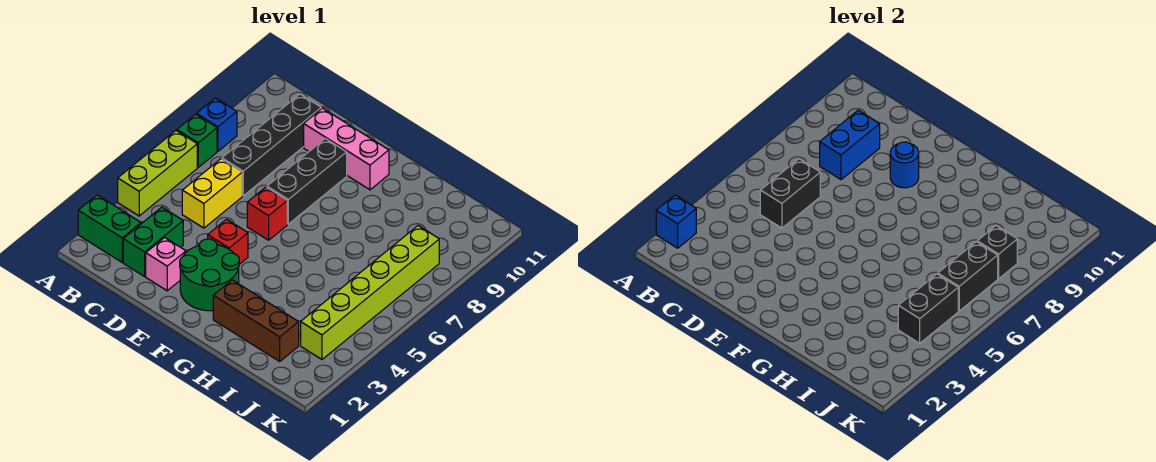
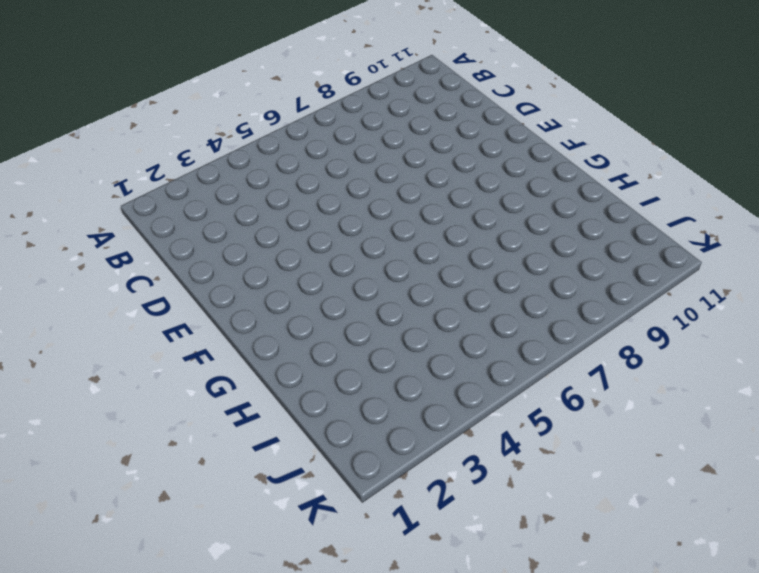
none -> green 1x2 brick [78,195,141,262]
none -> lime 1x3 brick [118,131,197,216]
none -> green 1x1 brick [177,114,217,167]

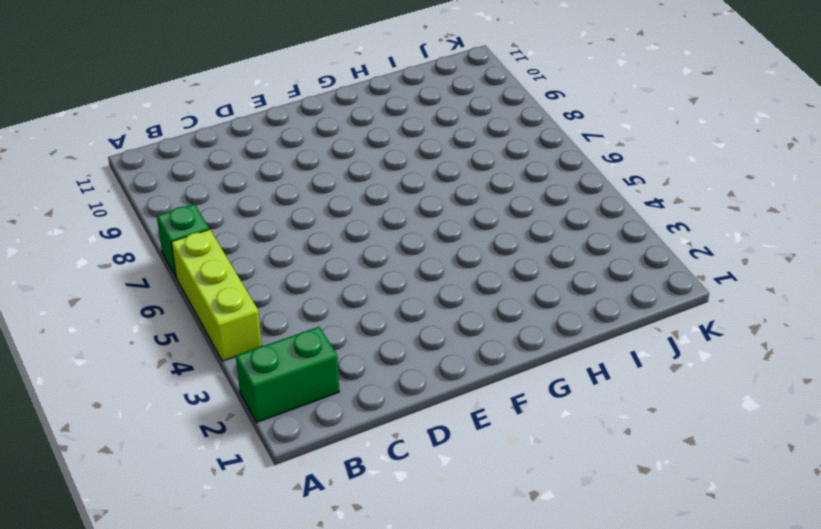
none -> blue 1x1 brick [197,98,237,151]
none -> green 1x2 brick [123,207,183,276]
none -> yellow 1x2 brick [182,159,242,228]

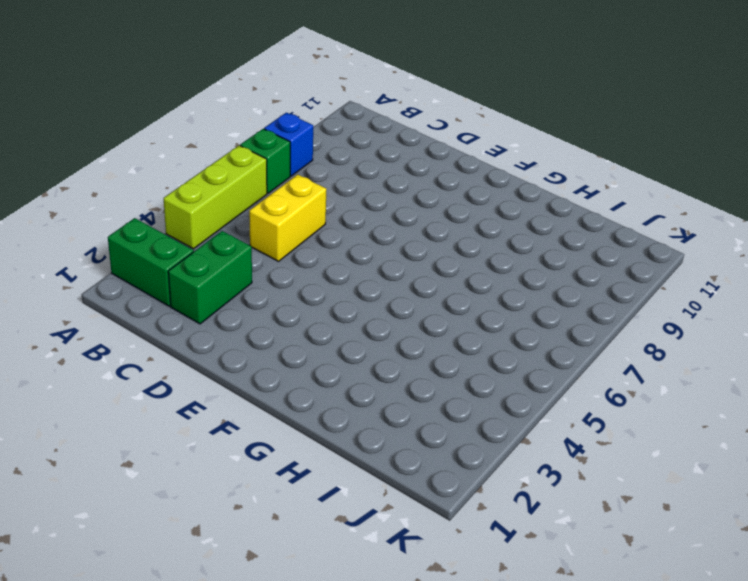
none -> black 1x4 brick [222,94,321,196]
none -> pink 1x1 brick [146,238,186,291]
none -> pink 1x3 brick [304,108,389,190]

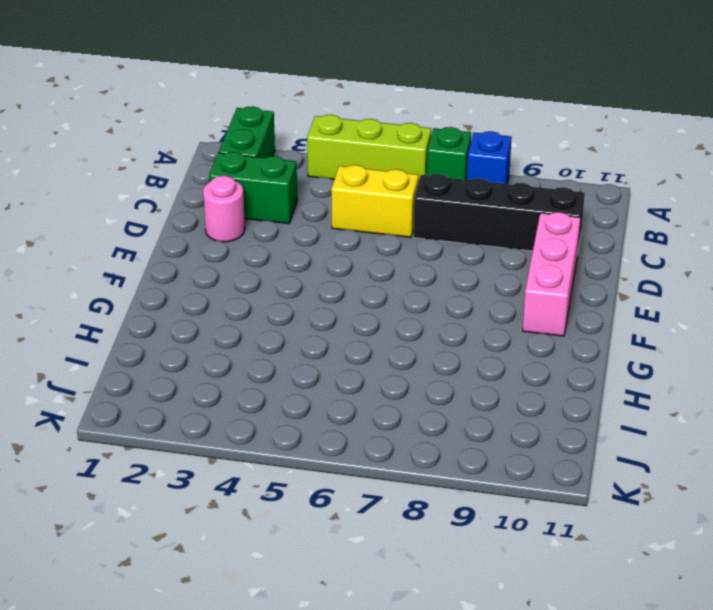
pink 1x1 round brick [203,176,245,242] -> pink 1x1 brick [146,238,186,291]
none -> green 2x2 round brick [180,239,239,311]
none -> red 1x1 brick [208,219,248,264]
none -> red 1x1 brick [247,187,287,240]

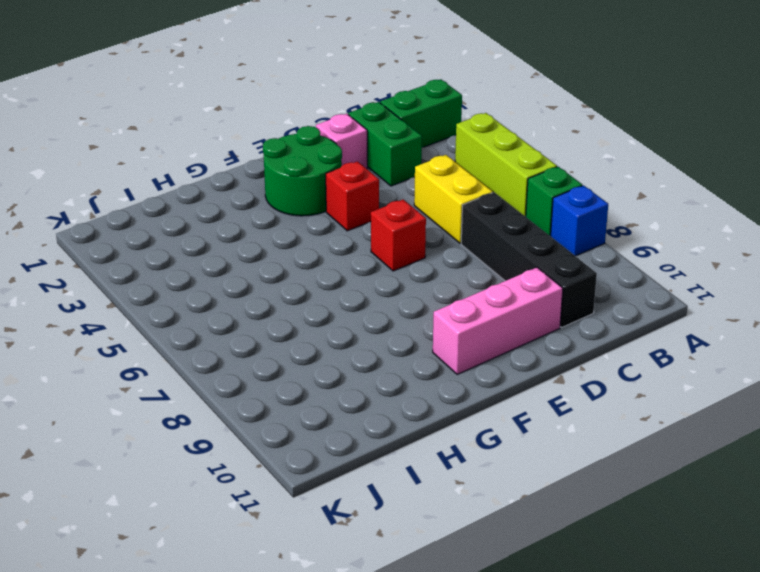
none -> black 1x3 brick [267,139,347,224]
none -> brown 1x3 brick [213,280,299,361]
none -> lime 1x6 brick [301,226,439,359]

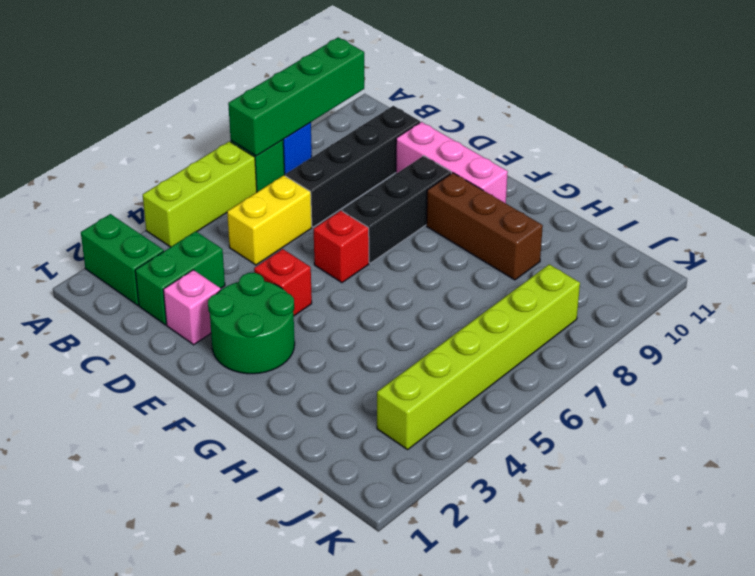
green 1x4 brick [228,37,364,156] -> none
brown 1x3 brick [426,173,543,280] -> brown 1x3 brick moved to [213,280,299,361]
none -> blue 1x1 brick [656,195,696,248]
none -> black 1x2 brick [760,159,820,228]
none -> blue 1x2 brick [820,110,880,180]

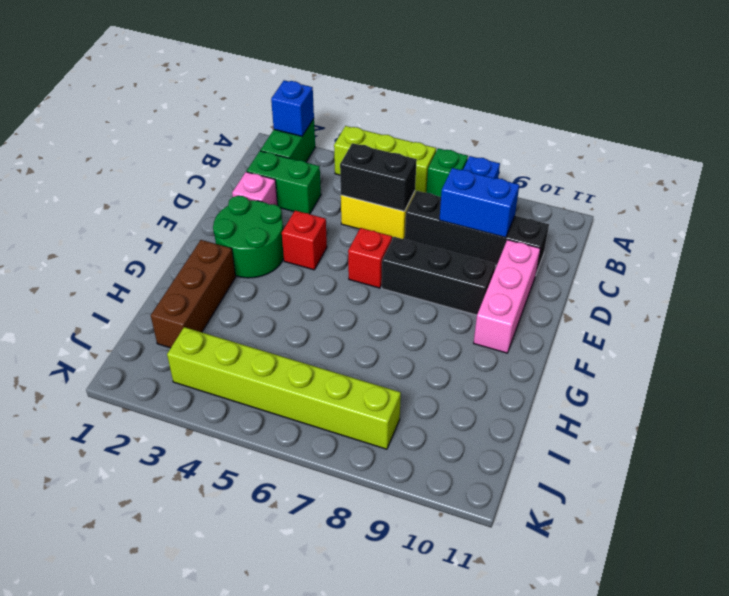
none -> blue 1x1 round brick [890,142,919,188]
none -> black 1x2 brick [898,274,958,343]
none -> black 1x2 brick [938,242,998,311]

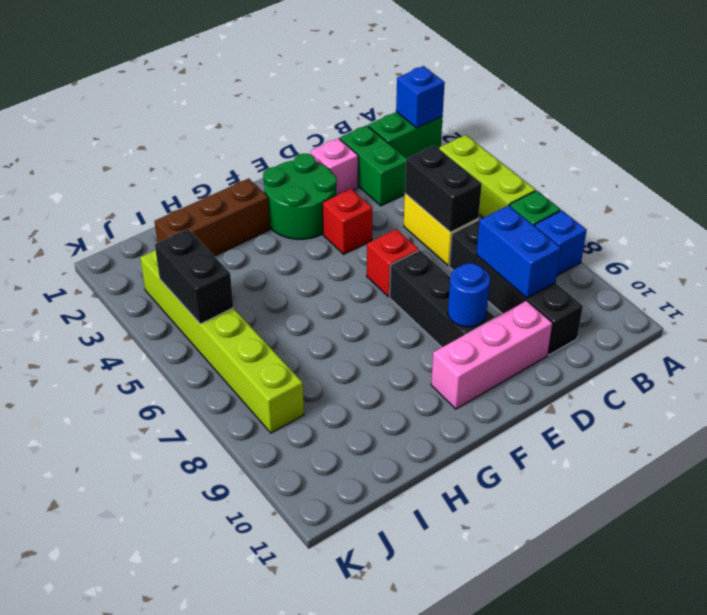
none -> black 1x2 brick [938,242,998,311]
none -> black 1x1 brick [977,226,1017,279]

